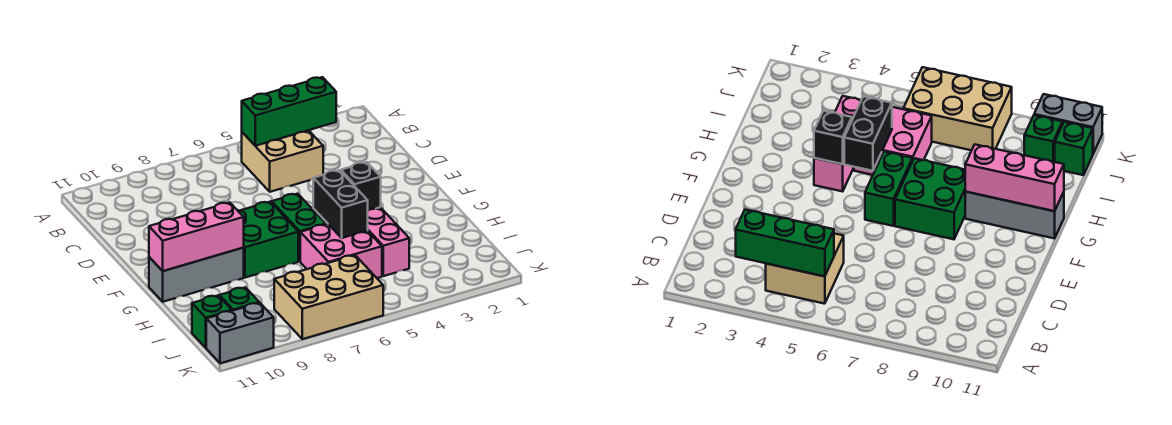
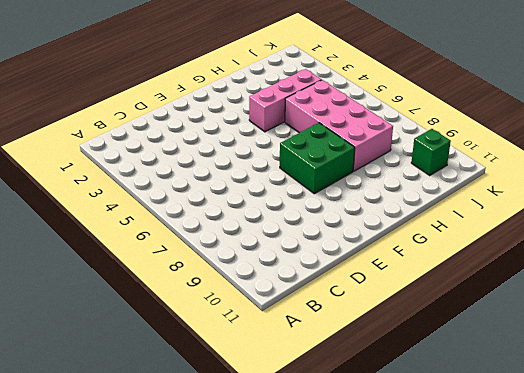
pink 2x4 brick [285,80,393,171] -> pink 2x2 brick [300,224,382,278]
none -> tan 2x2 brick [242,130,323,192]
none -> green 1x2 brick [272,194,326,261]
none -> grey 1x3 brick [149,248,244,302]

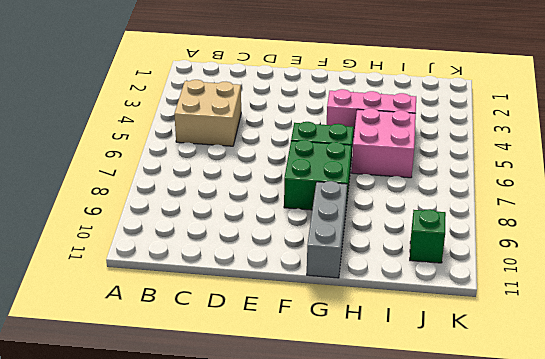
none -> tan 2x3 brick [274,255,383,339]
none -> green 1x1 brick [192,296,232,348]
none -> grey 1x2 brick [206,303,274,363]

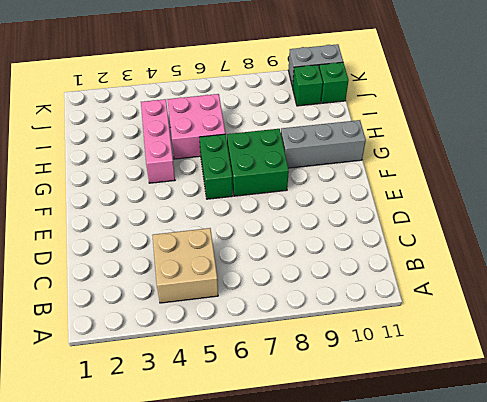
none -> tan 2x3 brick [274,255,383,339]
none -> green 1x3 brick [242,77,336,146]
none -> black 1x1 brick [341,162,381,210]

